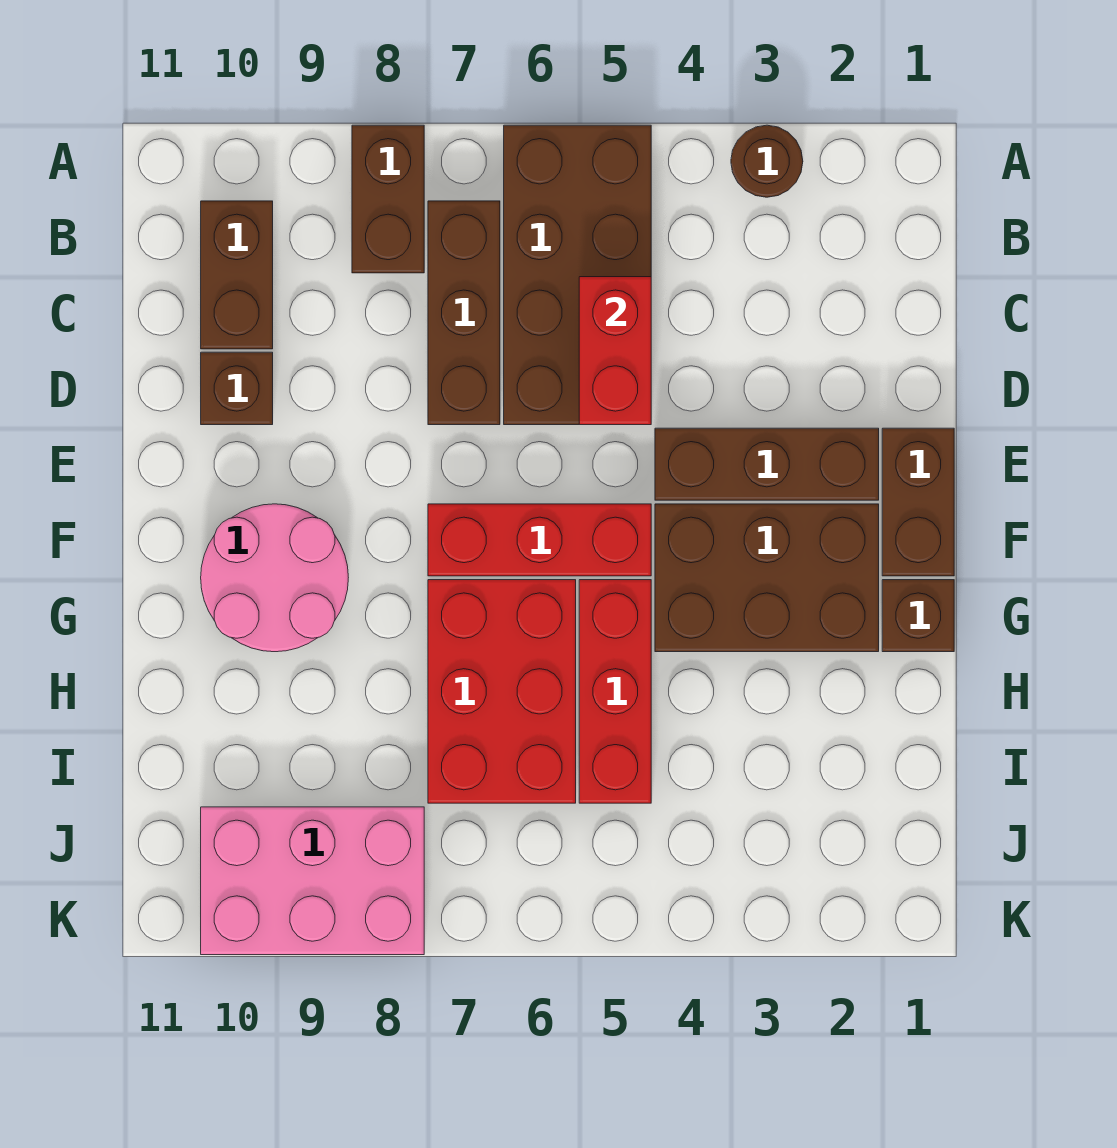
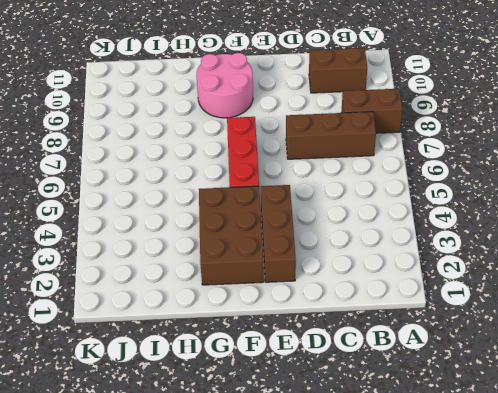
none -> brown 1x1 round brick [731,125,803,197]
none -> brown 2x4 brick [504,125,651,425]
none -> brown 1x1 brick [201,352,273,425]

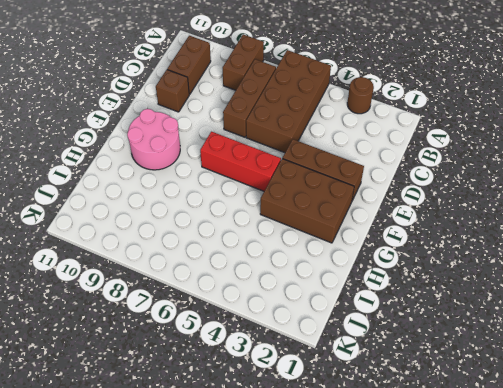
none -> brown 1x2 brick [882,428,954,576]
none -> brown 1x1 brick [882,580,954,652]
none -> red 1x3 brick [579,580,651,803]

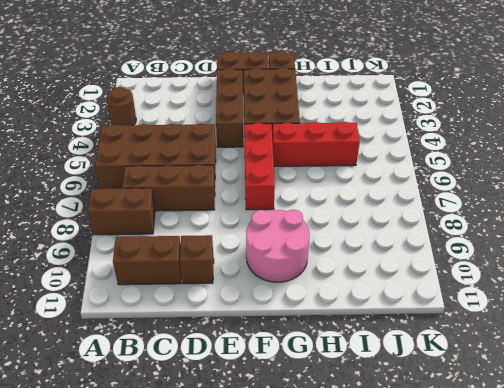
none -> red 2x3 brick [428,580,576,803]
none -> pink 2x3 brick [201,807,424,955]
none -> red 1x2 brick [579,277,651,425]

